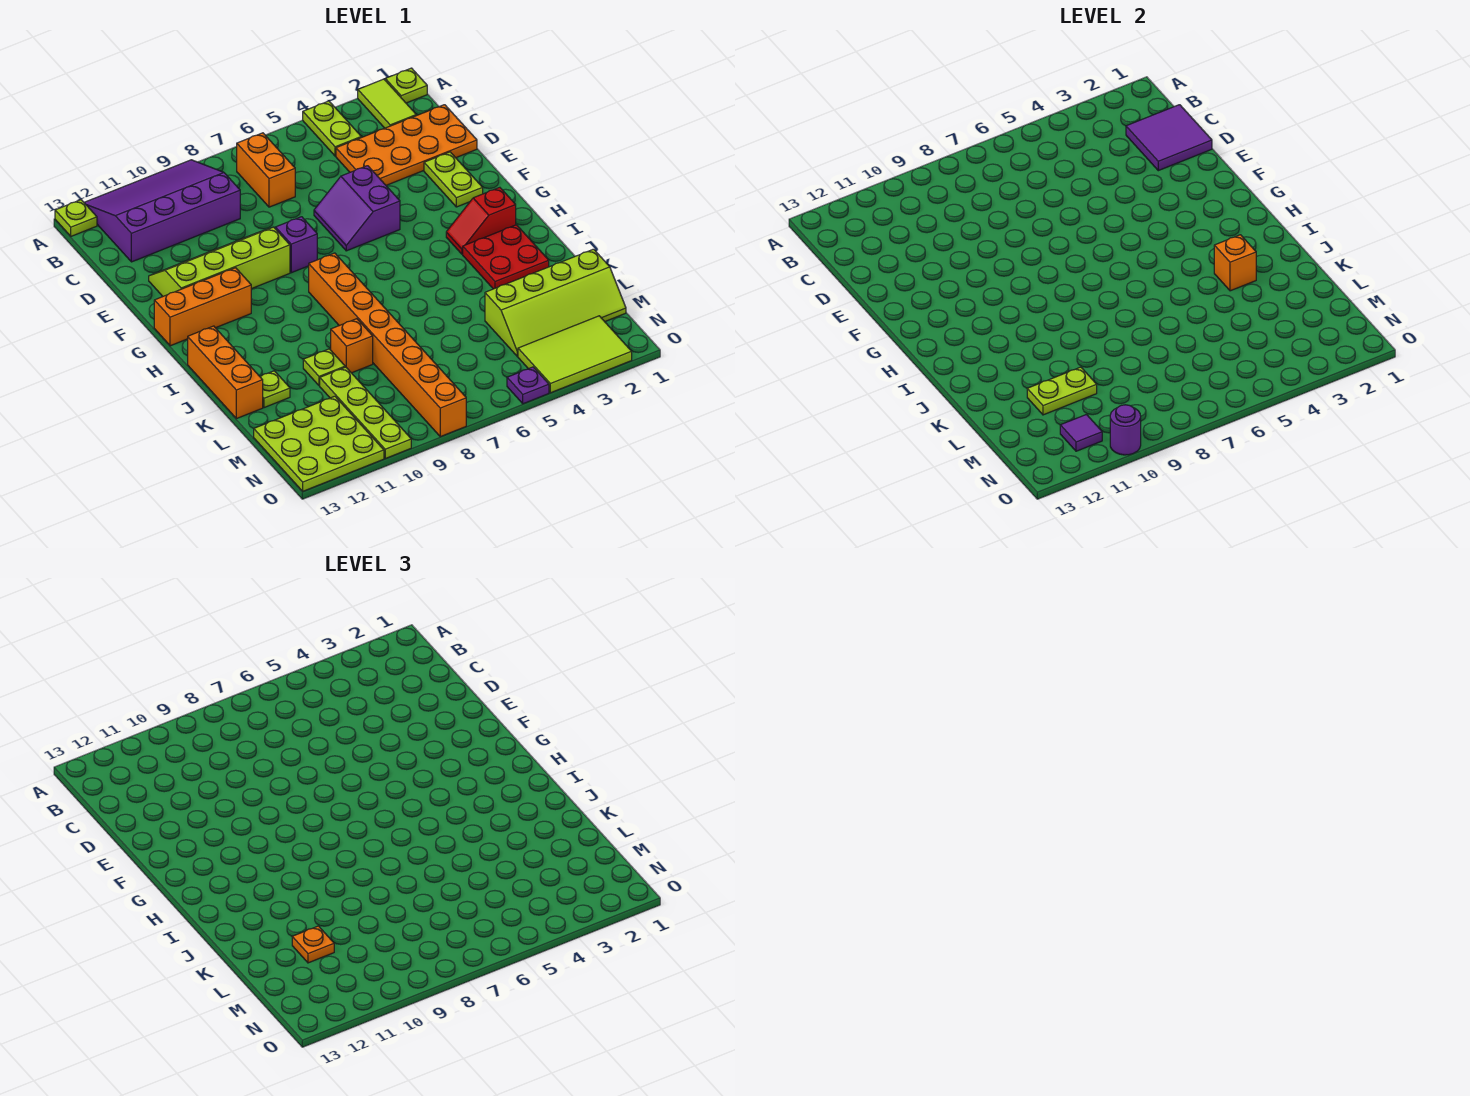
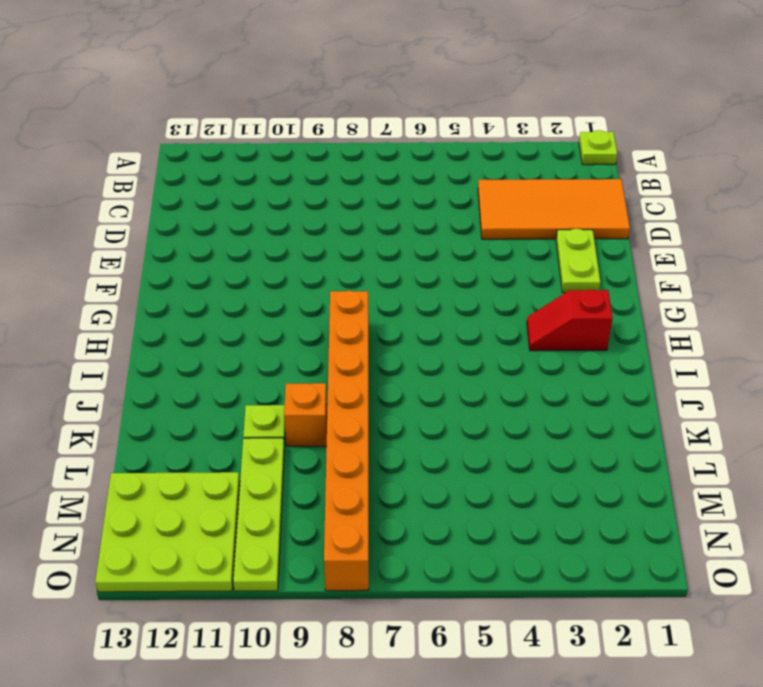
orange 2x4 tile [478,179,630,239] -> orange 2x4 plate [336,105,477,185]
none -> lime 1x2 tile [358,79,416,128]
none -> lime 1x2 plate [303,101,361,156]
none -> purple 3x4 slope [84,160,240,262]
none -> lime 1x1 plate [55,200,97,236]

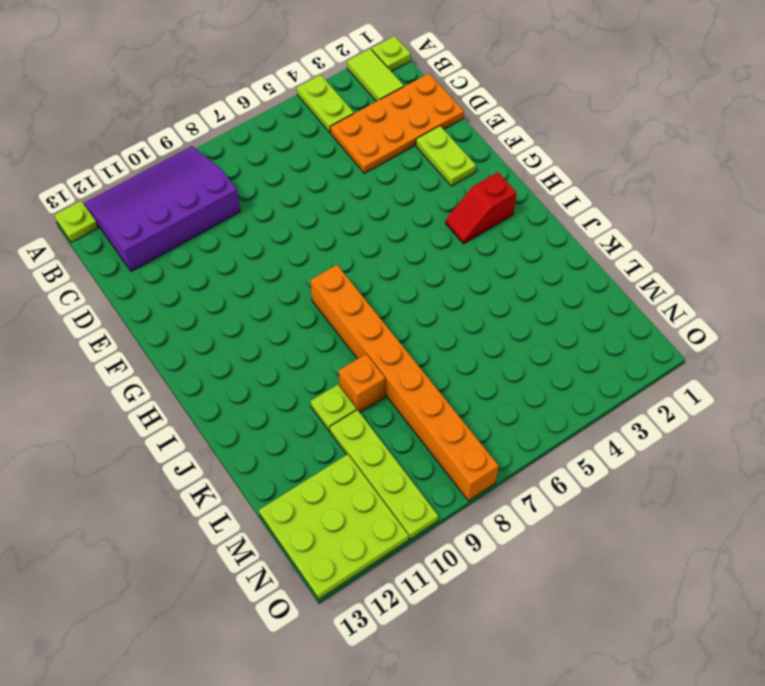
none -> orange 1x2 brick [236,133,295,207]
none -> purple 2x2 slope [314,166,400,251]
none -> lime 2x4 slope [149,227,290,296]
none -> purple 1x1 brick [275,217,317,273]

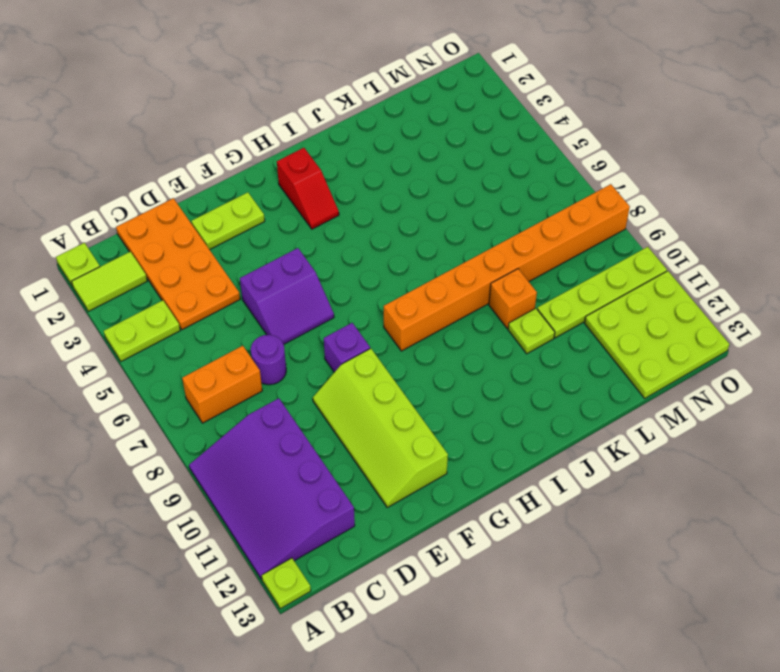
purple 1x1 round brick [251,335,286,385] -> purple 1x1 round brick moved to [1110,405,1141,455]
none -> orange 1x3 brick [154,268,251,346]
none -> red 2x2 plate [463,225,549,289]
none -> orange 1x3 brick [188,326,263,419]
none -> lime 1x1 plate [260,371,290,408]

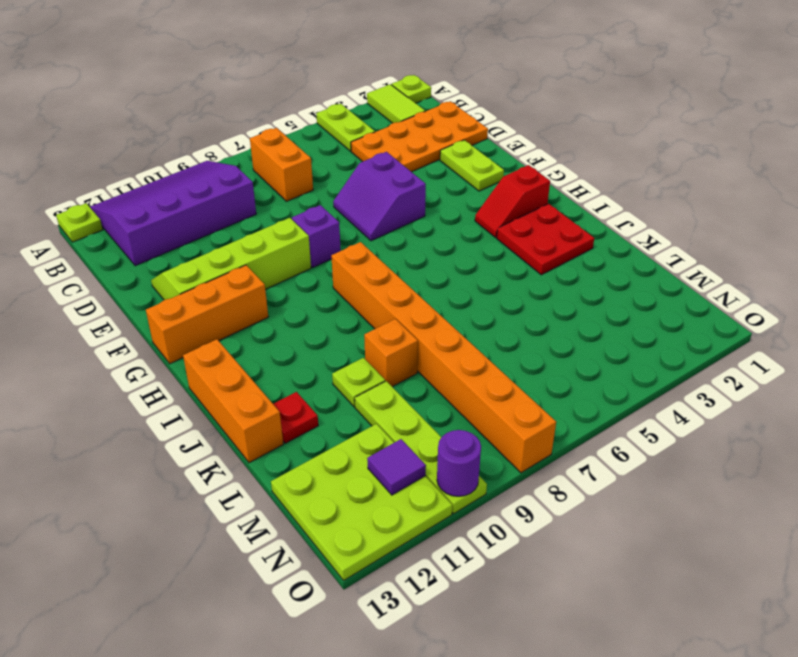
red 1x1 plate [274,392,318,443] -> lime 1x1 plate [260,371,290,408]
none -> lime 2x4 slope [485,249,626,356]
none -> lime 2x3 tile [518,316,632,393]
none -> purple 1x1 plate [507,367,549,404]
none -> purple 2x2 tile [1126,105,1212,171]

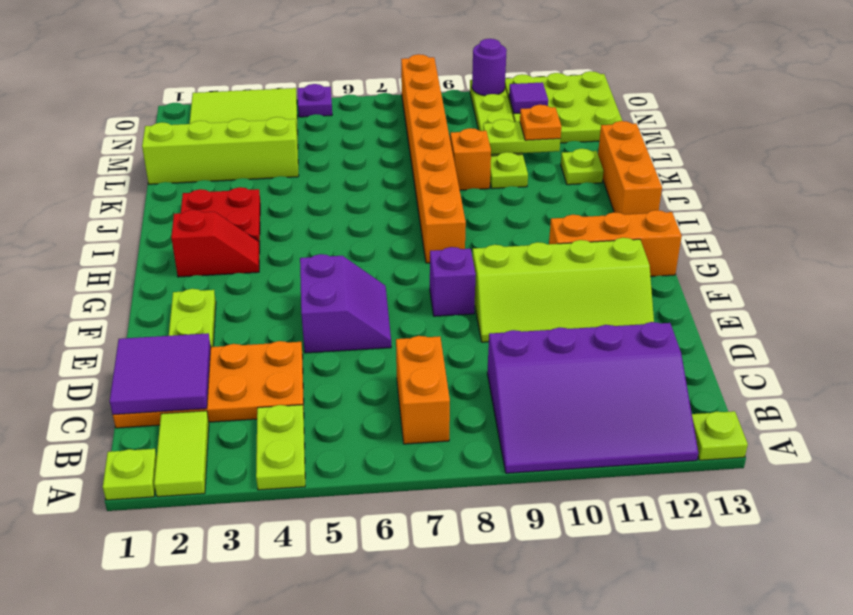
none -> orange 1x1 brick [1214,235,1256,291]

